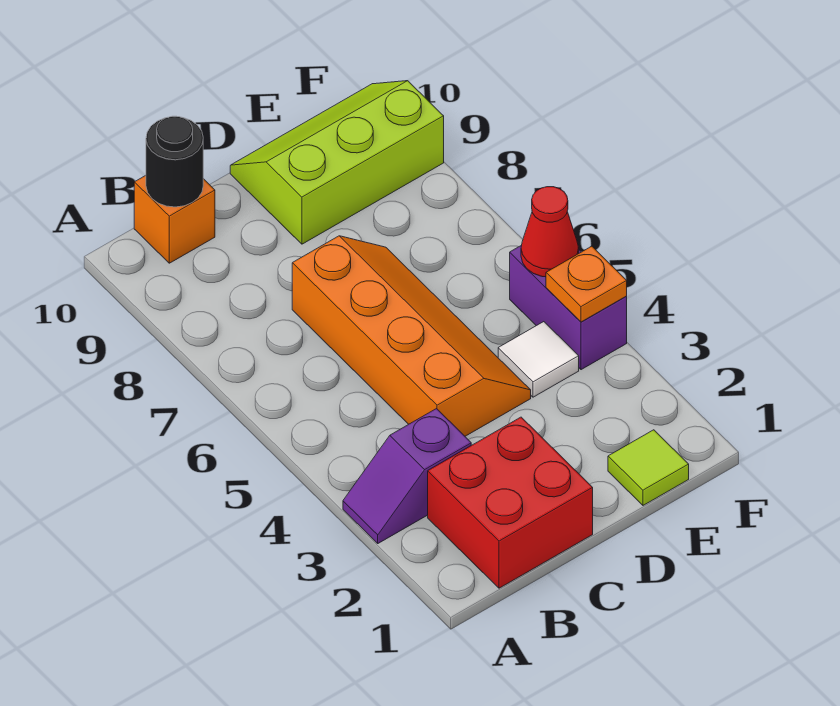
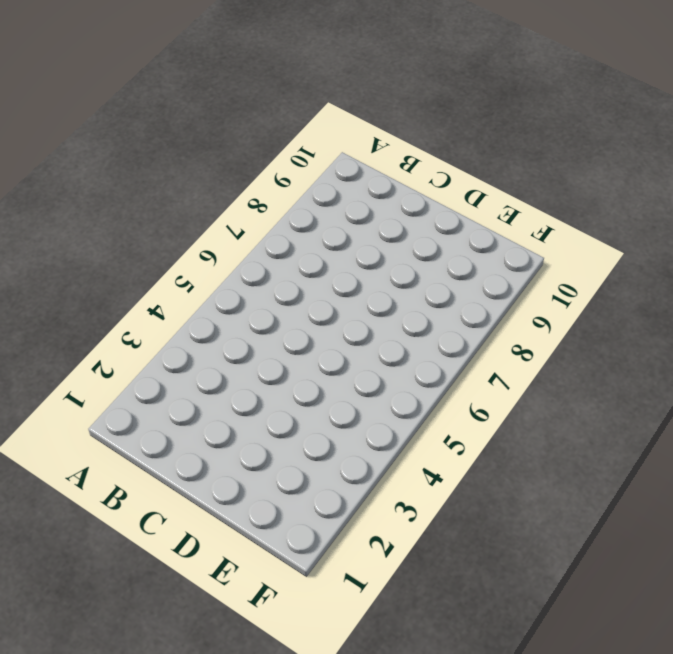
none -> purple 1x2 slope [343,409,471,543]
none -> red 2x2 brick [428,417,593,588]

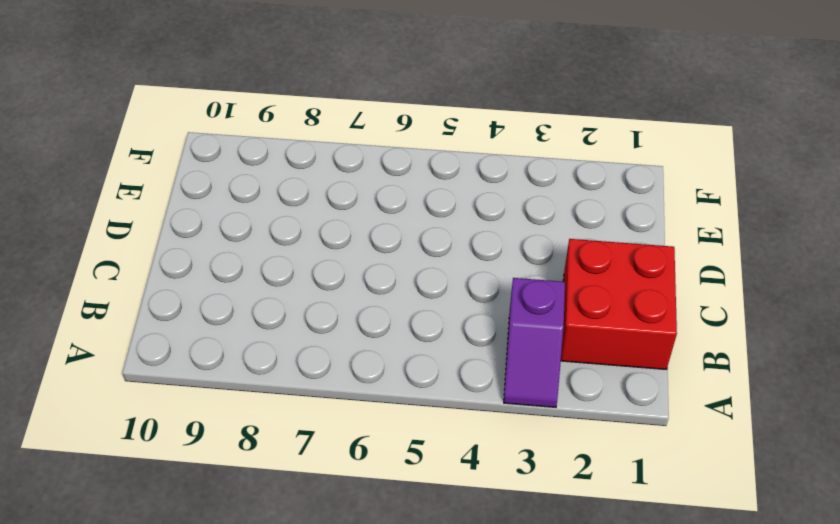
none -> orange 1x1 brick [134,176,215,263]
none -> orange 2x4 slope [292,236,531,436]

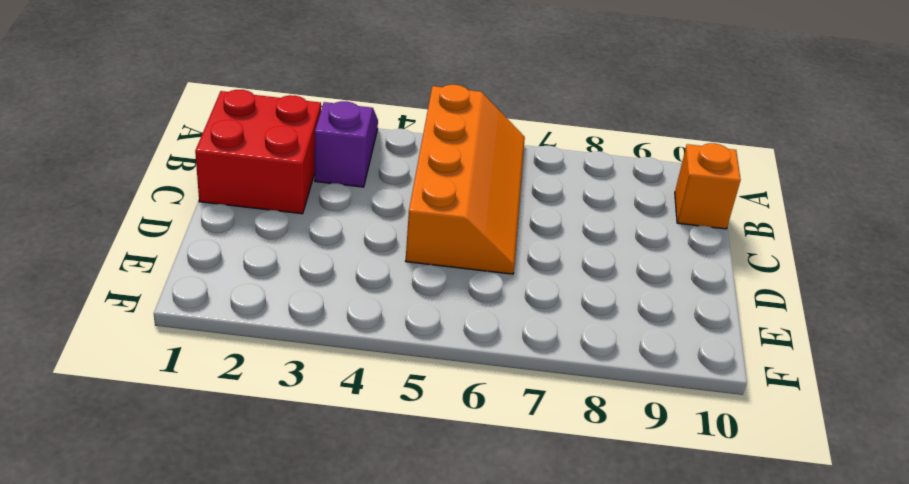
orange 2x4 slope [406,85,525,274] -> orange 2x4 slope turned to [292,236,531,436]
none -> lime 2x3 slope [230,81,444,244]
none -> lime 1x1 tile [608,430,689,505]

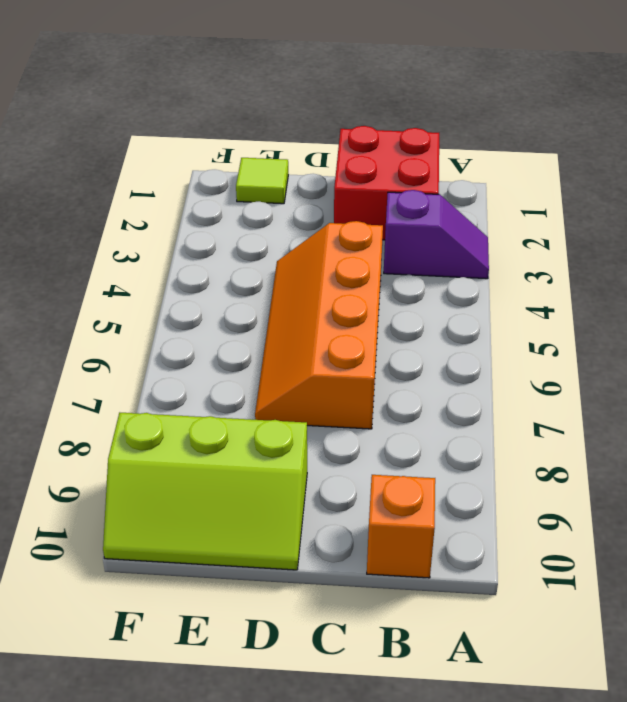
none -> white 1x1 tile [498,322,579,397]
none -> purple 1x2 brick [510,245,627,370]

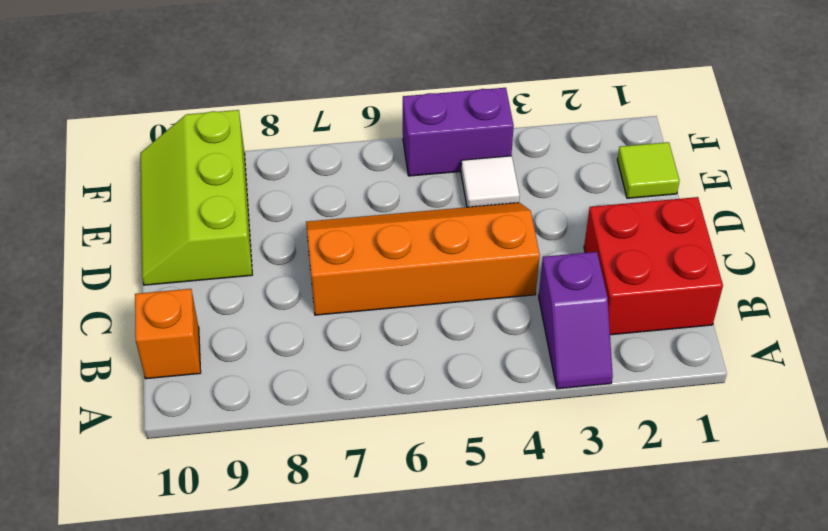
none -> black 1x1 round brick [146,116,203,207]
none -> orange 1x1 plate [546,246,627,322]

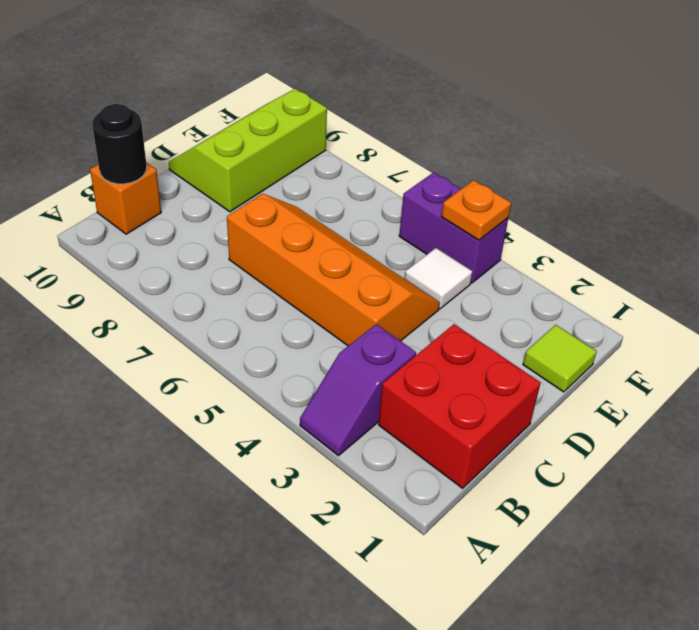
none -> red 1x1 cone [521,187,579,277]

